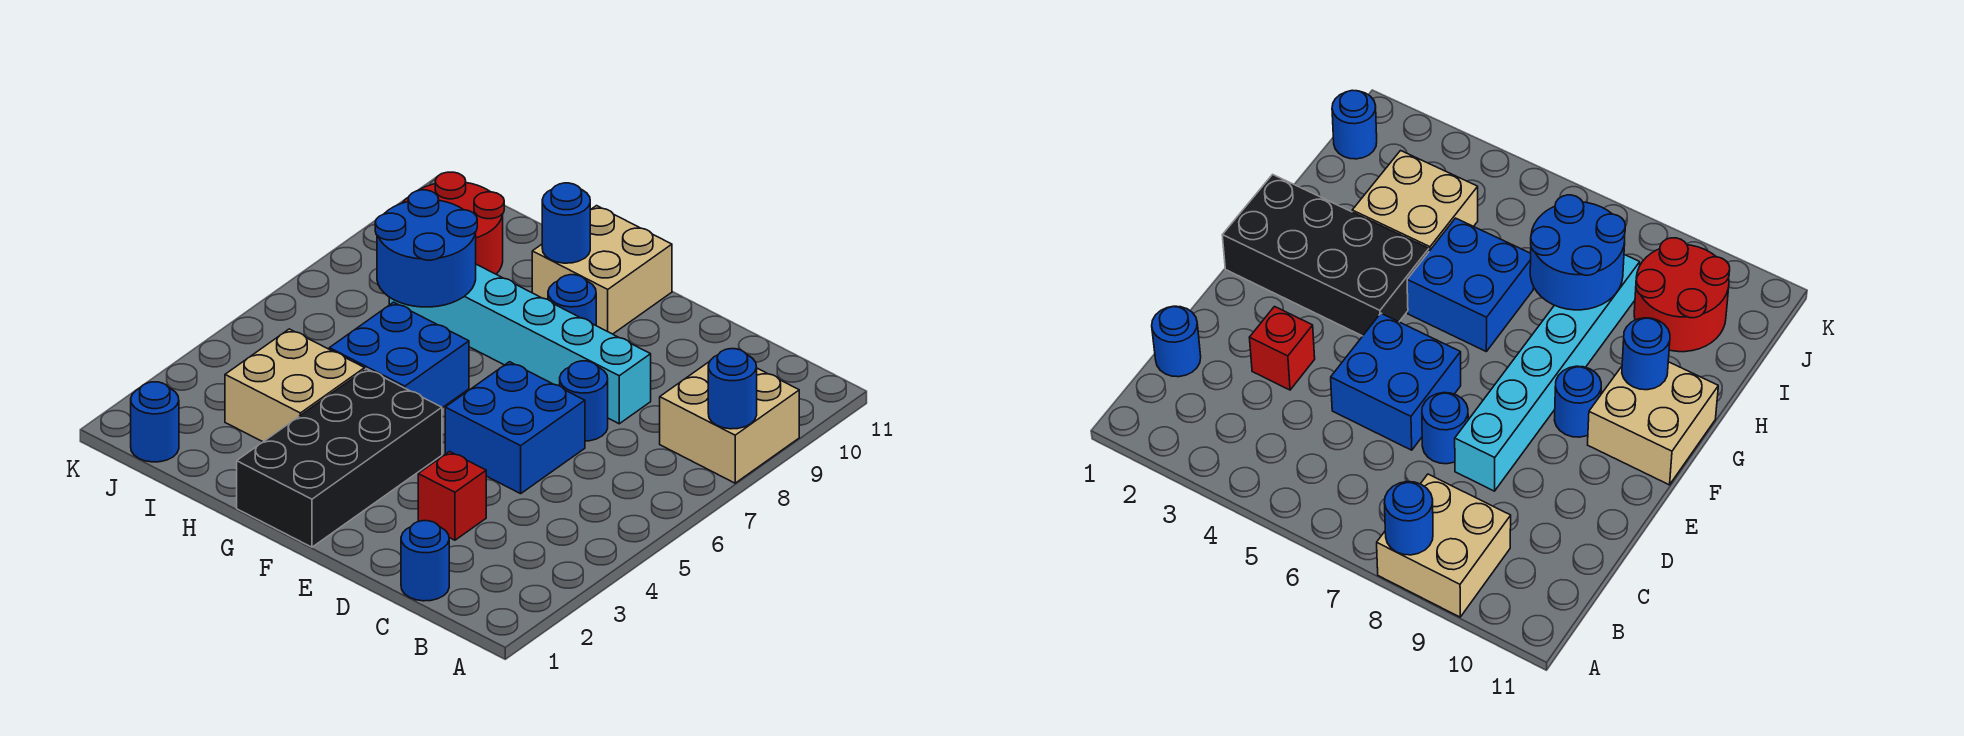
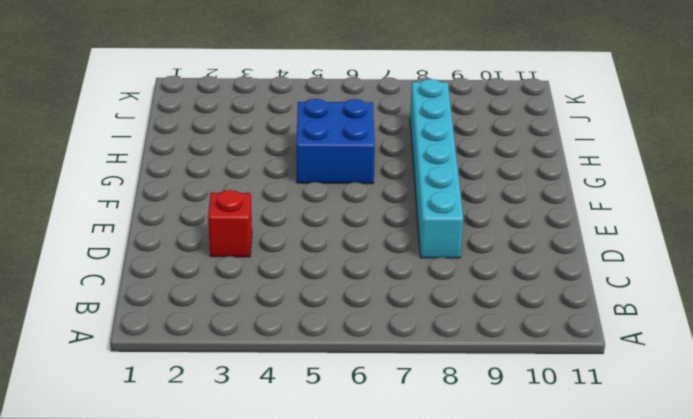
none -> tan 2x2 brick [660,361,799,483]
none -> blue 1x1 round brick [401,521,449,601]
none -> blue 2x2 brick [445,362,585,494]

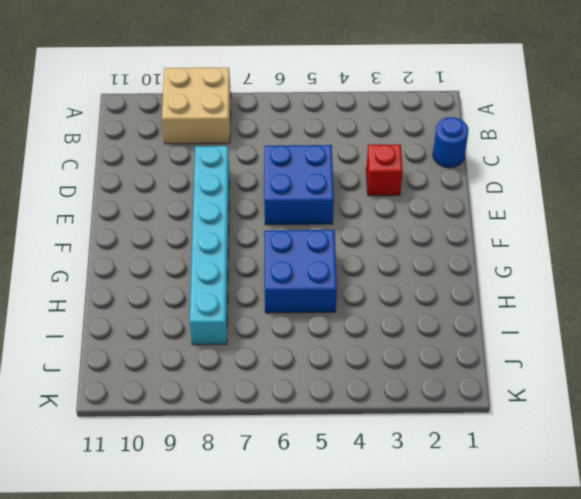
none -> blue 1x1 round brick [560,361,608,441]
none -> black 2x4 brick [237,369,442,547]
none -> blue 1x1 round brick [548,275,596,325]

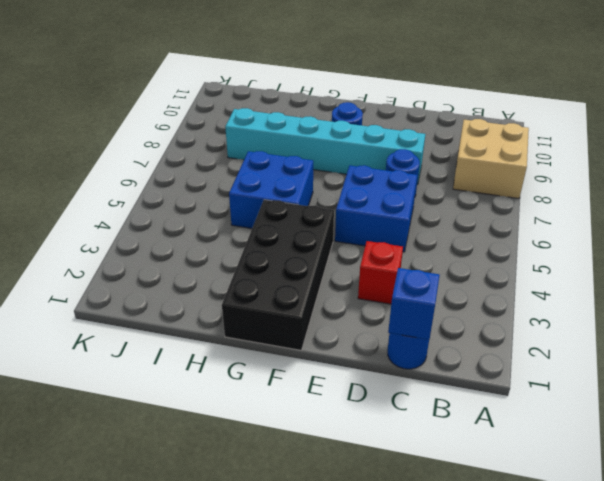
blue 1x1 brick [388,268,440,340] -> none
none -> tan 2x2 brick [532,206,672,334]
none -> tan 2x2 brick [225,329,365,442]
none -> red 2x2 round brick [403,172,504,274]

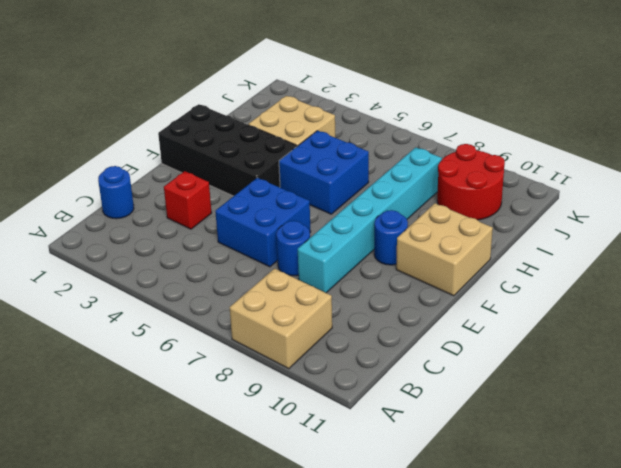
none -> blue 1x1 round brick [131,382,179,462]
none -> blue 1x1 round brick [708,349,757,429]
none -> blue 1x1 round brick [542,183,590,263]

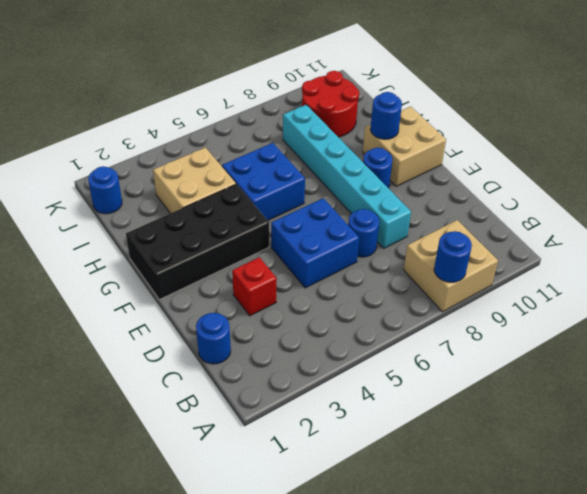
none -> blue 2x2 round brick [375,190,477,307]

